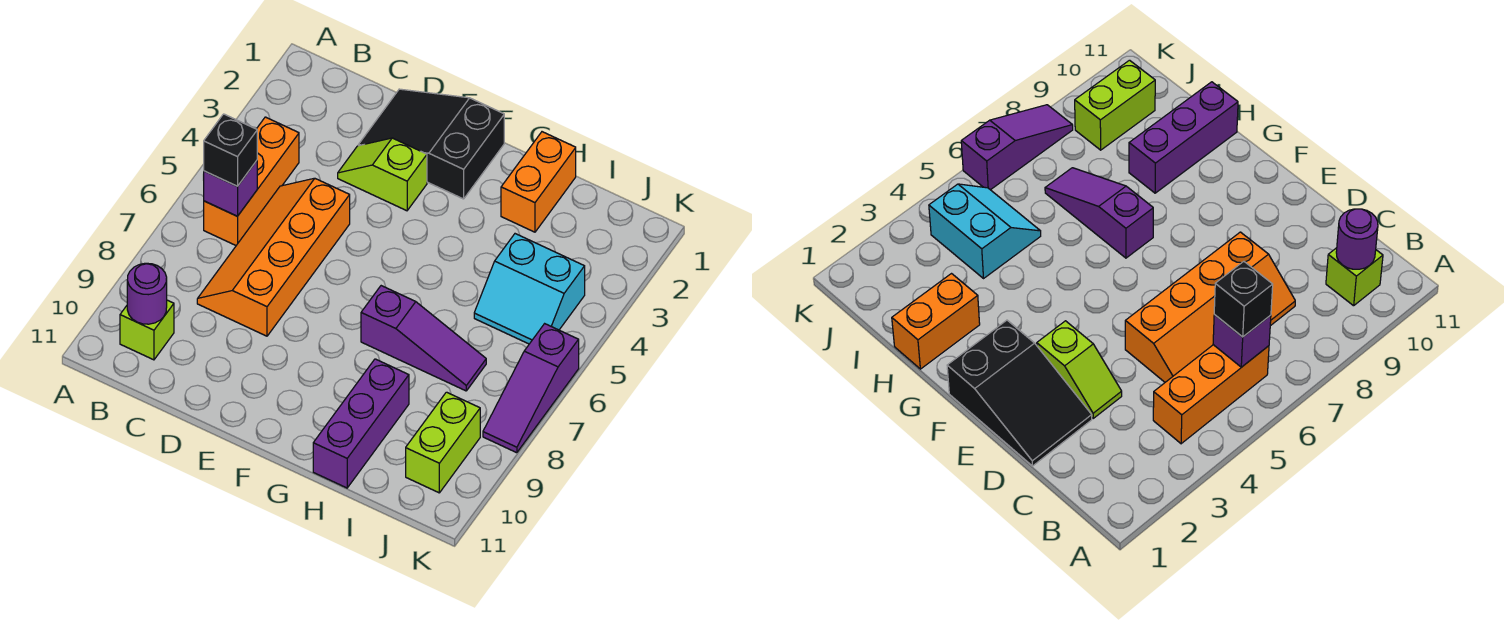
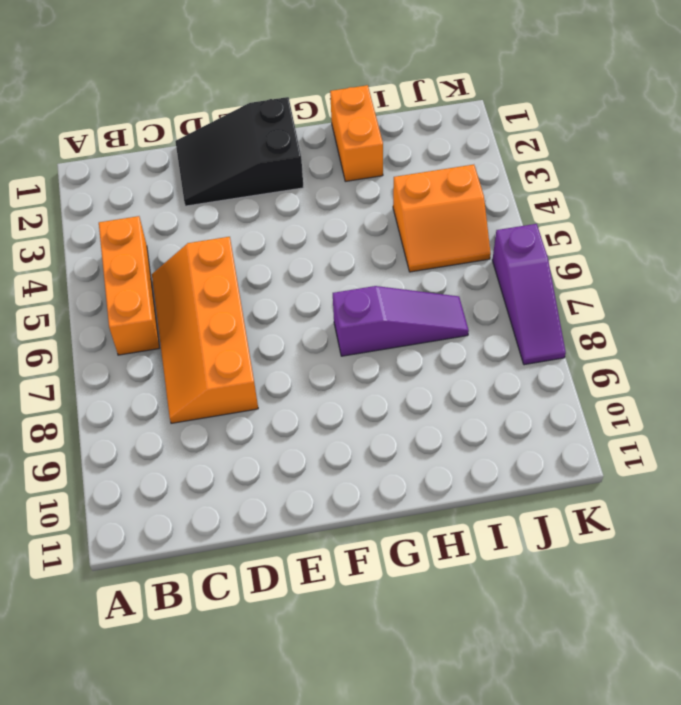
orange 2x2 slope [393,165,491,272] -> cyan 2x2 slope [474,234,585,344]
none -> lime 1x1 brick [120,300,174,360]
none -> lime 1x2 slope [338,138,427,211]
none -> purple 1x3 brick [313,359,409,488]

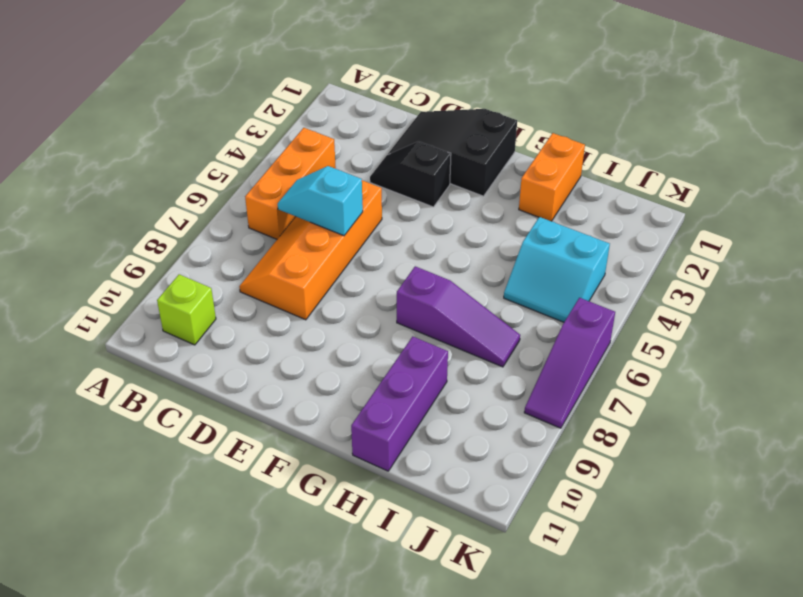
cyan 1x2 slope [278,166,363,236] -> none
black 1x2 slope [370,141,451,207] -> lime 1x2 slope [338,138,427,211]
none -> lime 1x2 brick [406,392,480,493]
none -> purple 1x1 brick [203,161,257,216]
none -> purple 1x1 round brick [127,263,167,324]

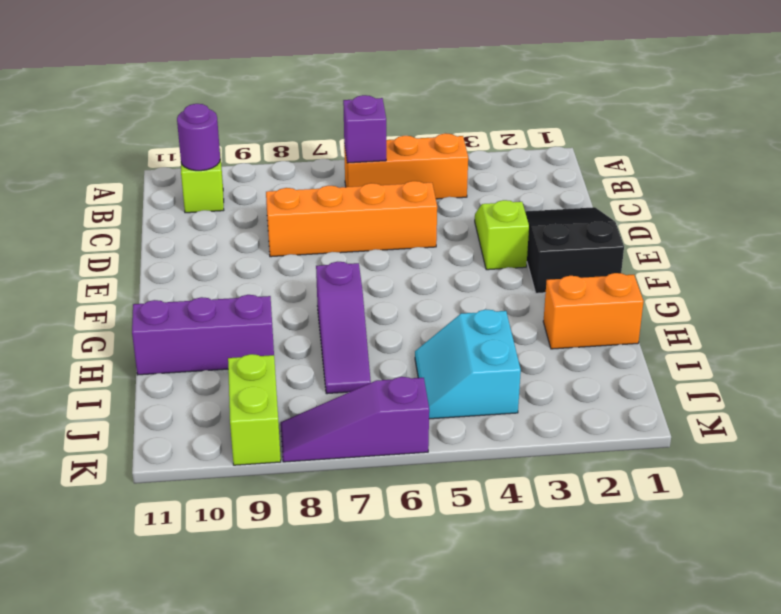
lime 1x2 brick [228,354,281,465] -> lime 1x2 brick turned to [406,392,480,493]
none -> black 1x1 brick [204,114,257,186]

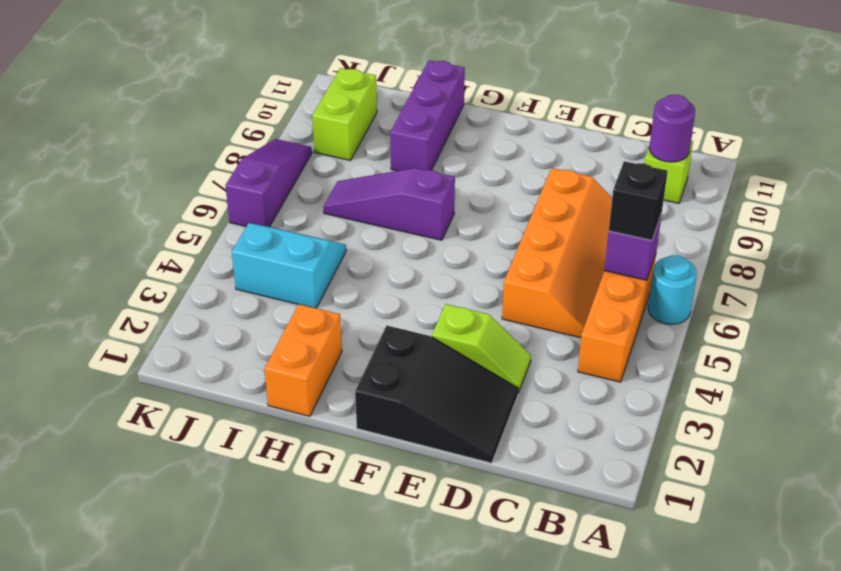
cyan 1x1 round brick [648,255,697,325] -> none

